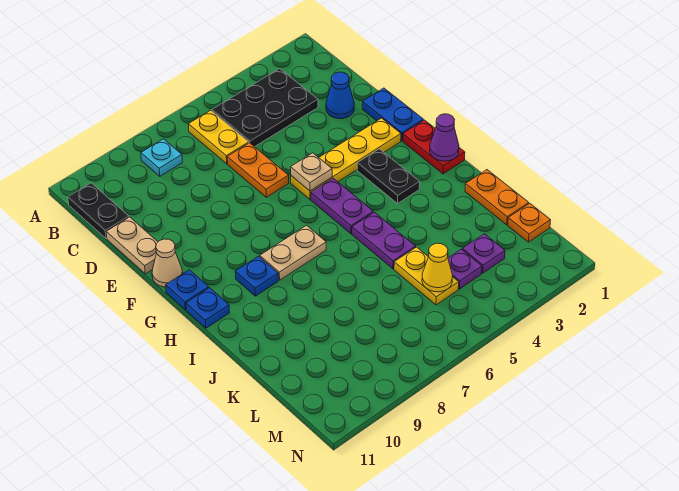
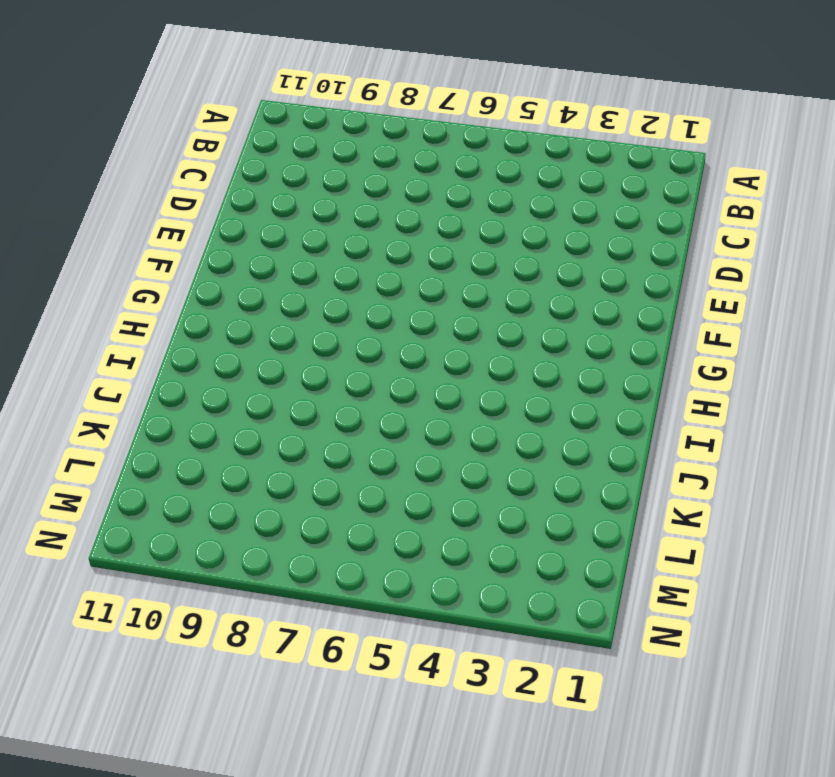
none -> black 2x3 plate [212,69,318,147]
none -> yellow 1x2 plate [188,110,249,164]
none -> cyan 1x1 plate [141,139,182,176]

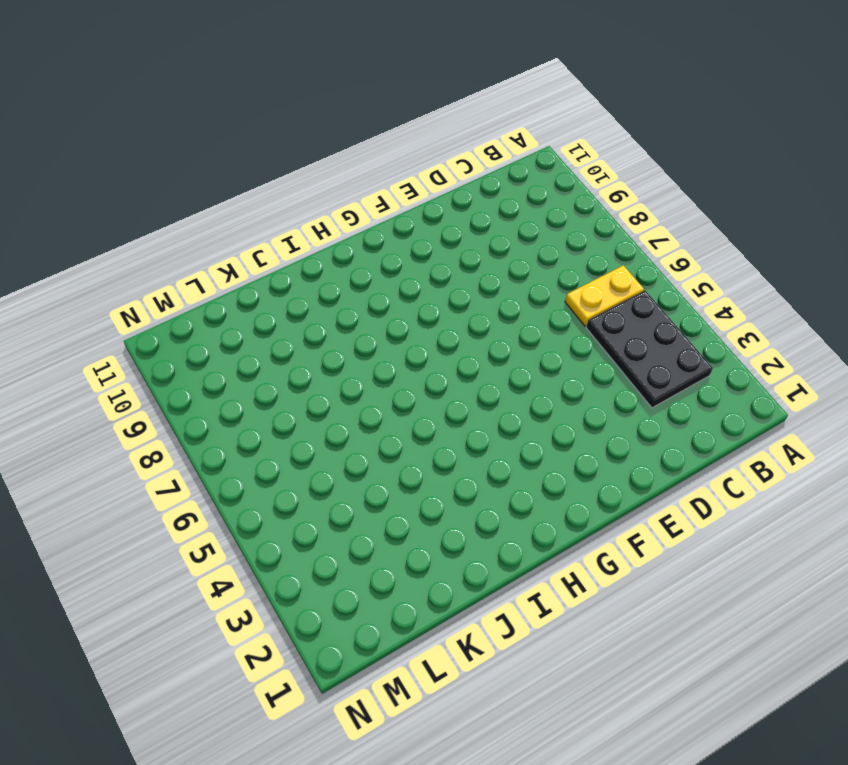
none -> cyan 1x1 plate [141,139,182,176]
none -> black 1x2 plate [68,183,129,239]
none -> blue 1x1 cone [326,72,354,119]

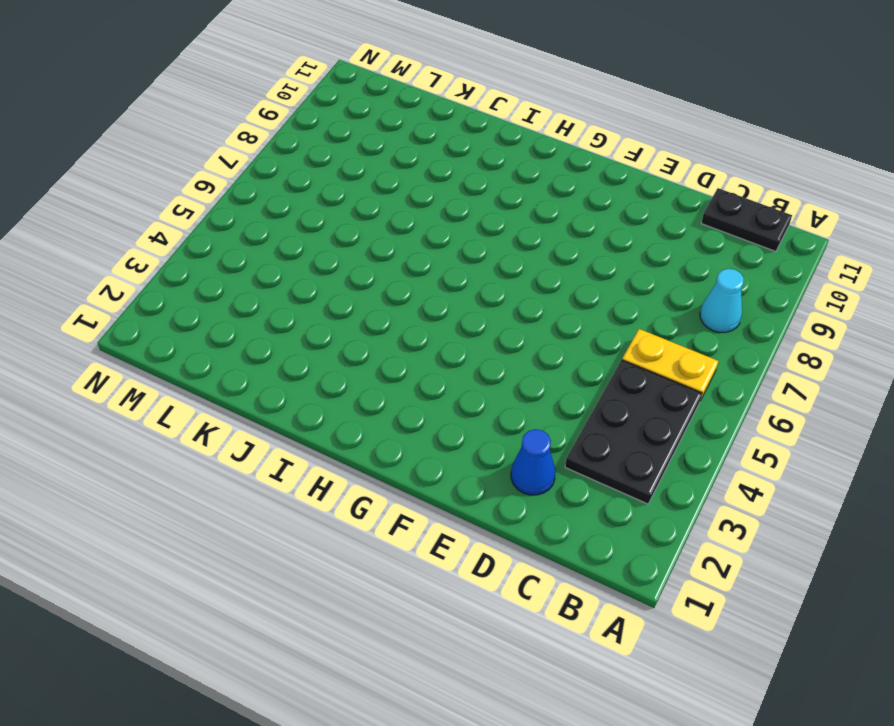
cyan 1x1 cone [700,269,744,333] -> cyan 1x1 plate [141,139,182,176]
none -> orange 1x2 plate [227,143,289,197]
none -> tan 1x2 plate [106,217,158,274]
none -> blue 1x2 plate [362,88,423,141]

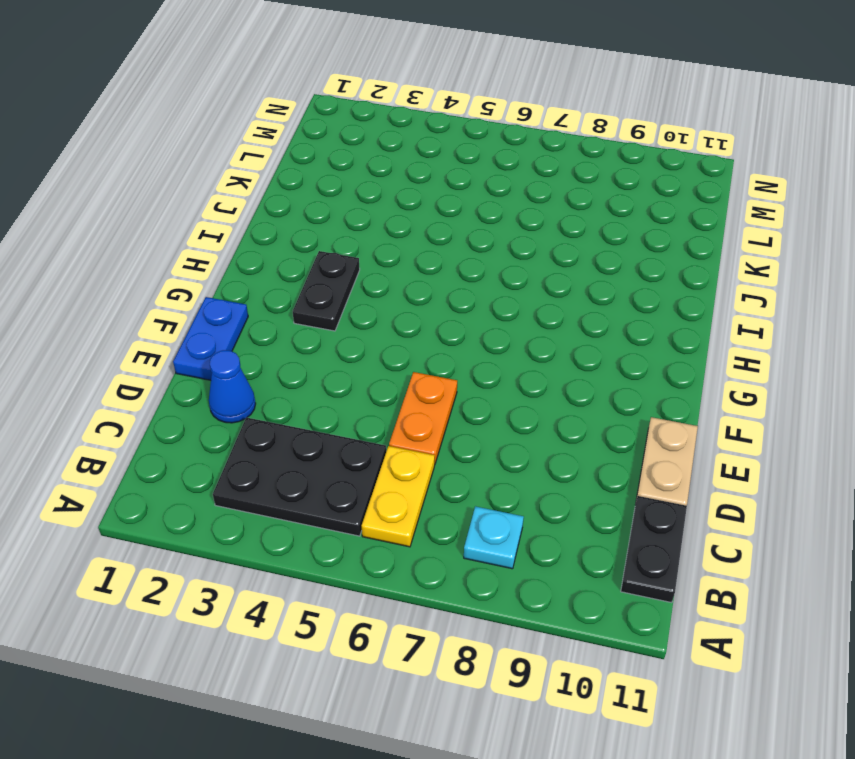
none -> yellow 1x4 plate [291,118,401,199]
none -> tan 1x1 cone [152,239,183,287]
none -> red 1x2 plate [403,120,465,174]

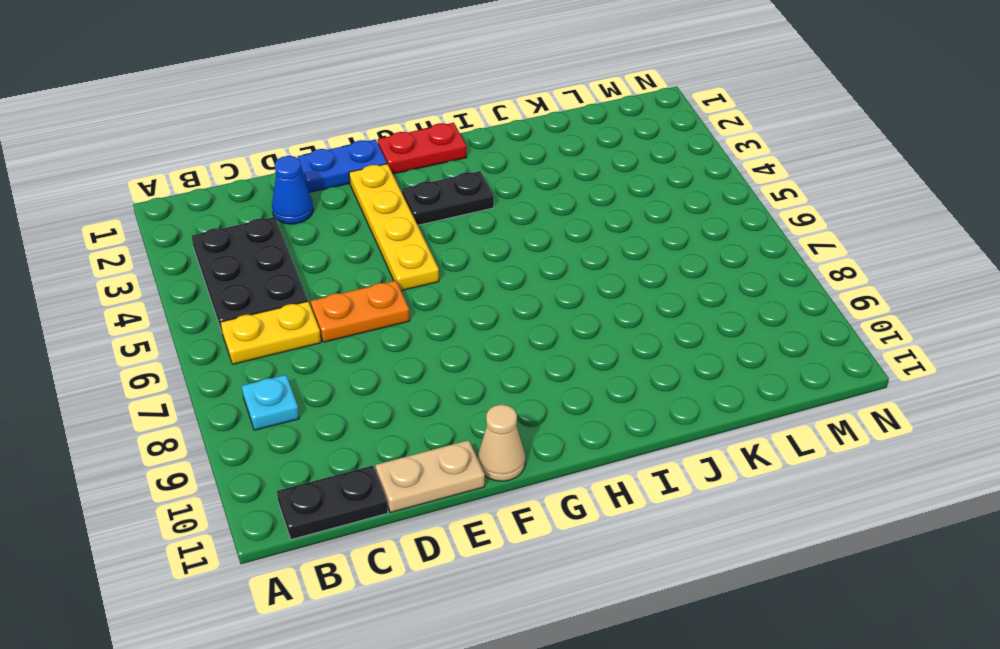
none -> purple 1x2 plate [311,178,373,234]
none -> blue 1x1 plate [166,270,209,310]
none -> tan 1x2 plate [260,225,326,280]

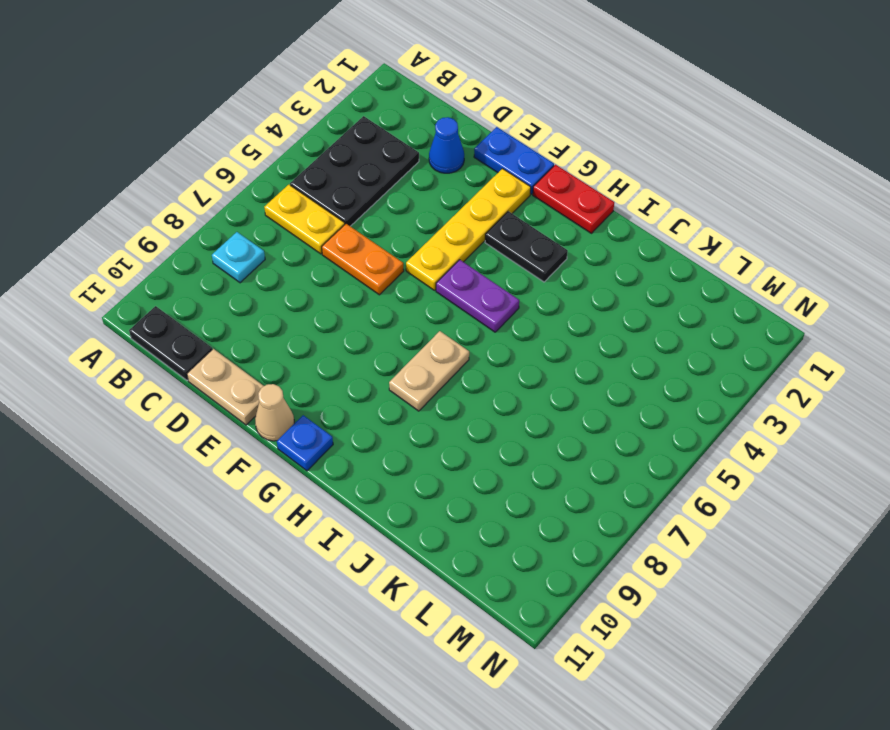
none -> blue 1x1 plate [235,256,278,296]
none -> blue 1x1 plate [186,288,230,328]
none -> purple 1x2 plate [352,212,416,269]

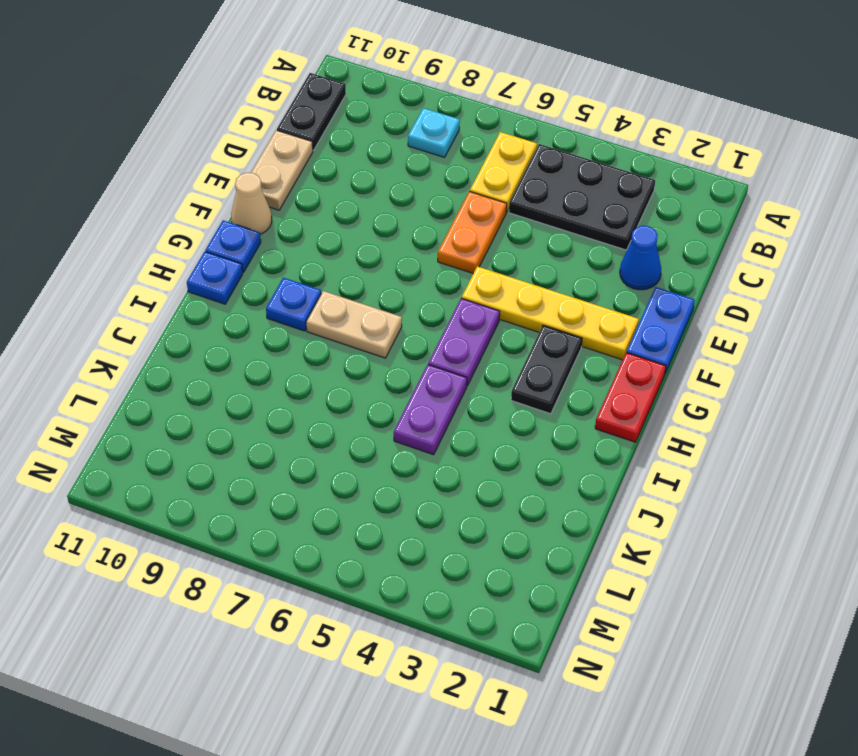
none -> orange 1x2 plate [465,170,529,225]
none -> yellow 1x2 plate [394,247,459,305]
none -> orange 1x1 plate [508,203,551,242]

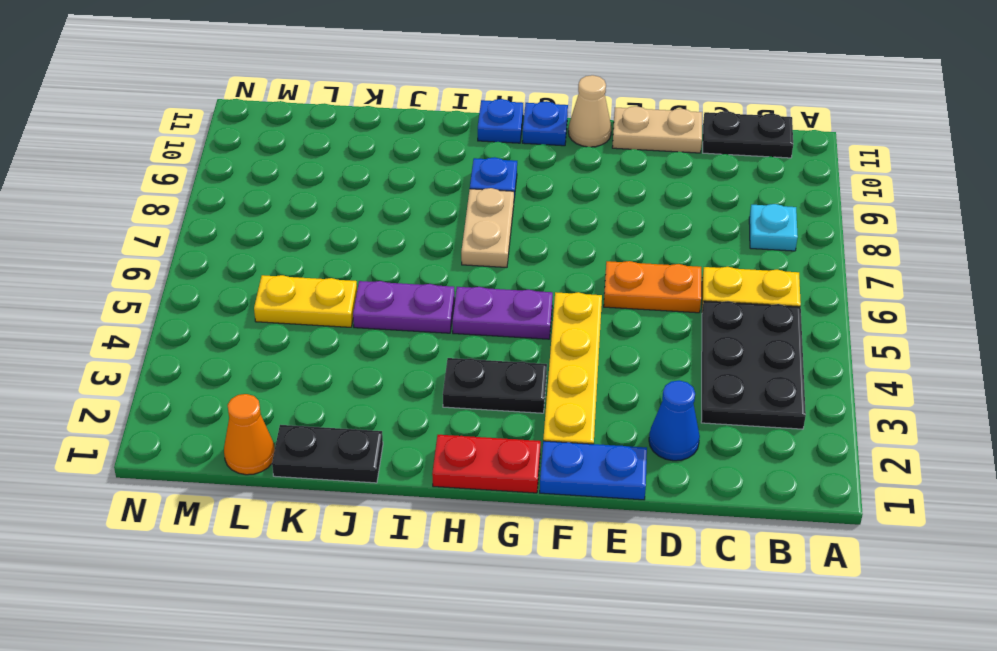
black 1x2 plate [272,425,383,483] -> orange 1x2 plate [465,170,529,225]
orange 1x1 cone [224,394,275,475] -> orange 1x1 plate [508,203,551,242]
none -> purple 1x1 plate [462,234,505,273]
none -> purple 1x1 plate [448,249,482,289]
none -> tan 1x1 plate [291,153,332,191]

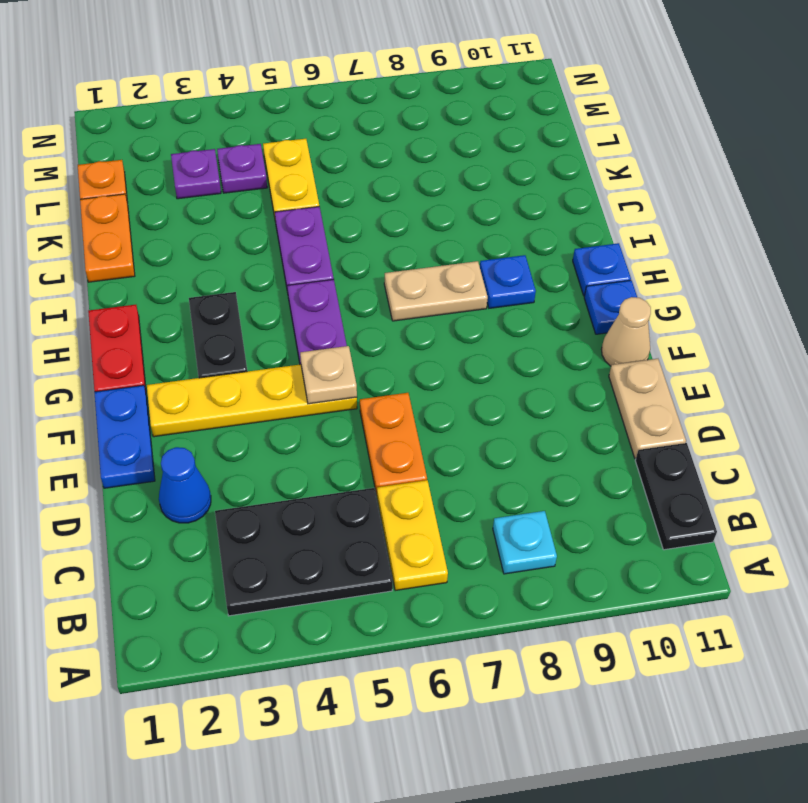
none -> purple 1x1 cone [430,114,459,161]
none -> yellow 1x1 cone [422,243,453,292]

